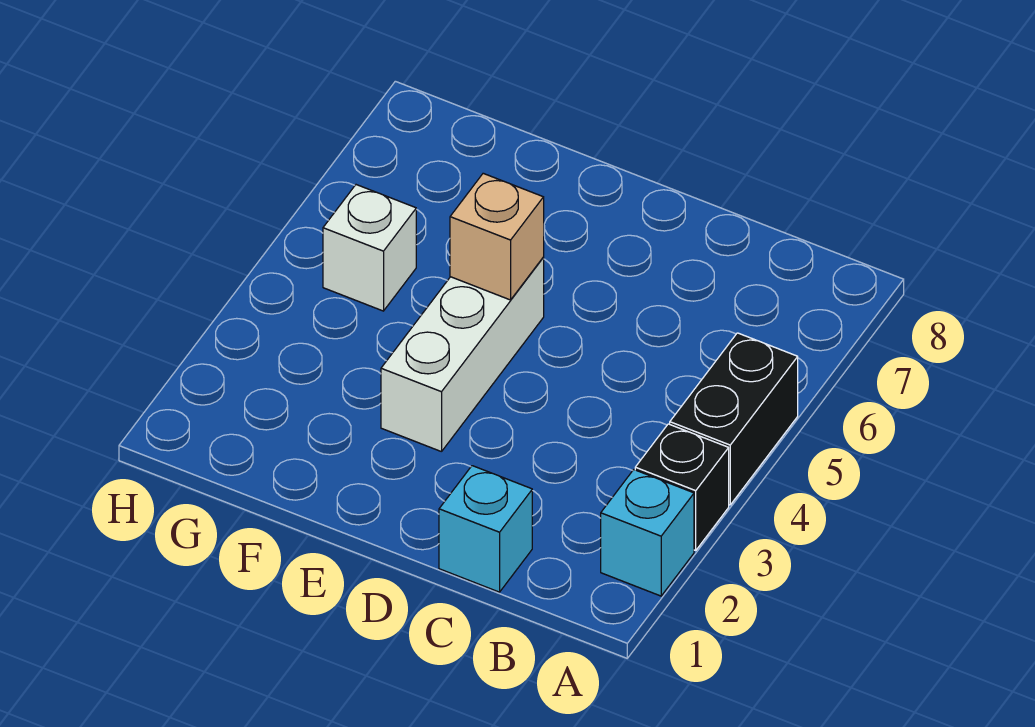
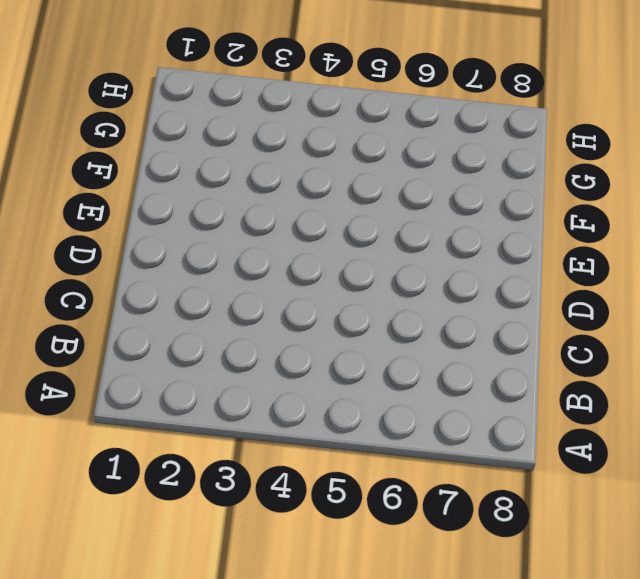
none -> cyan 1x1 brick [601,470,694,596]
none -> black 1x1 brick [635,424,729,550]

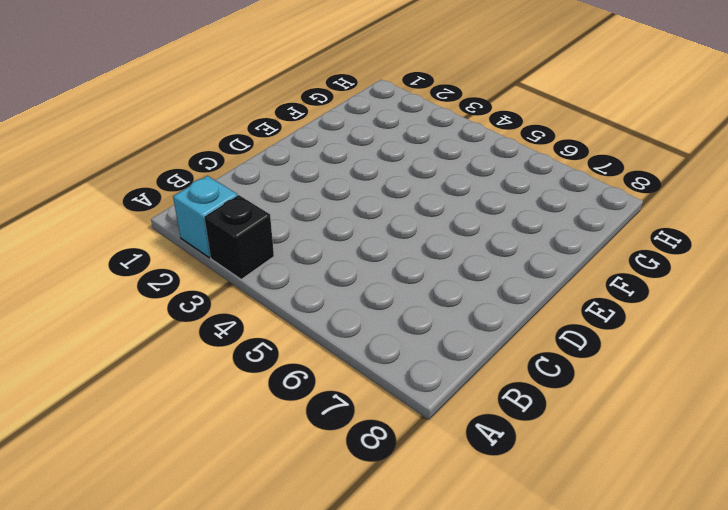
none -> black 1x2 brick [670,333,798,505]
none -> cyan 1x1 brick [439,466,532,592]

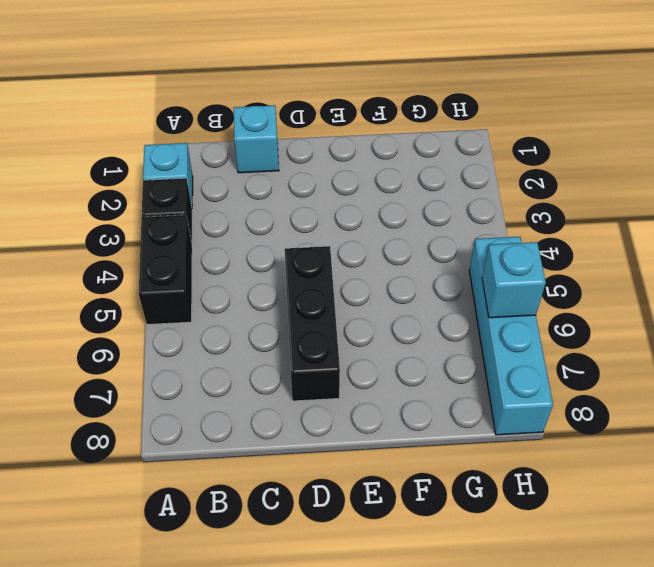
black 1x3 brick [285,246,340,401] -> none
cyan 1x4 brick [469,237,553,435] -> none
cyan 1x1 brick [482,242,546,318] -> none
none -> white 1x3 brick [381,258,544,452]
none -> white 1x1 brick [323,185,416,311]

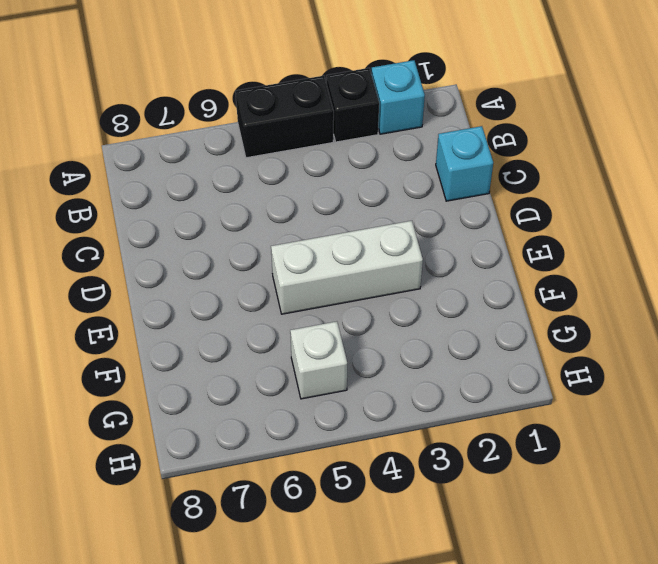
none -> tan 1x1 brick [450,173,544,300]

